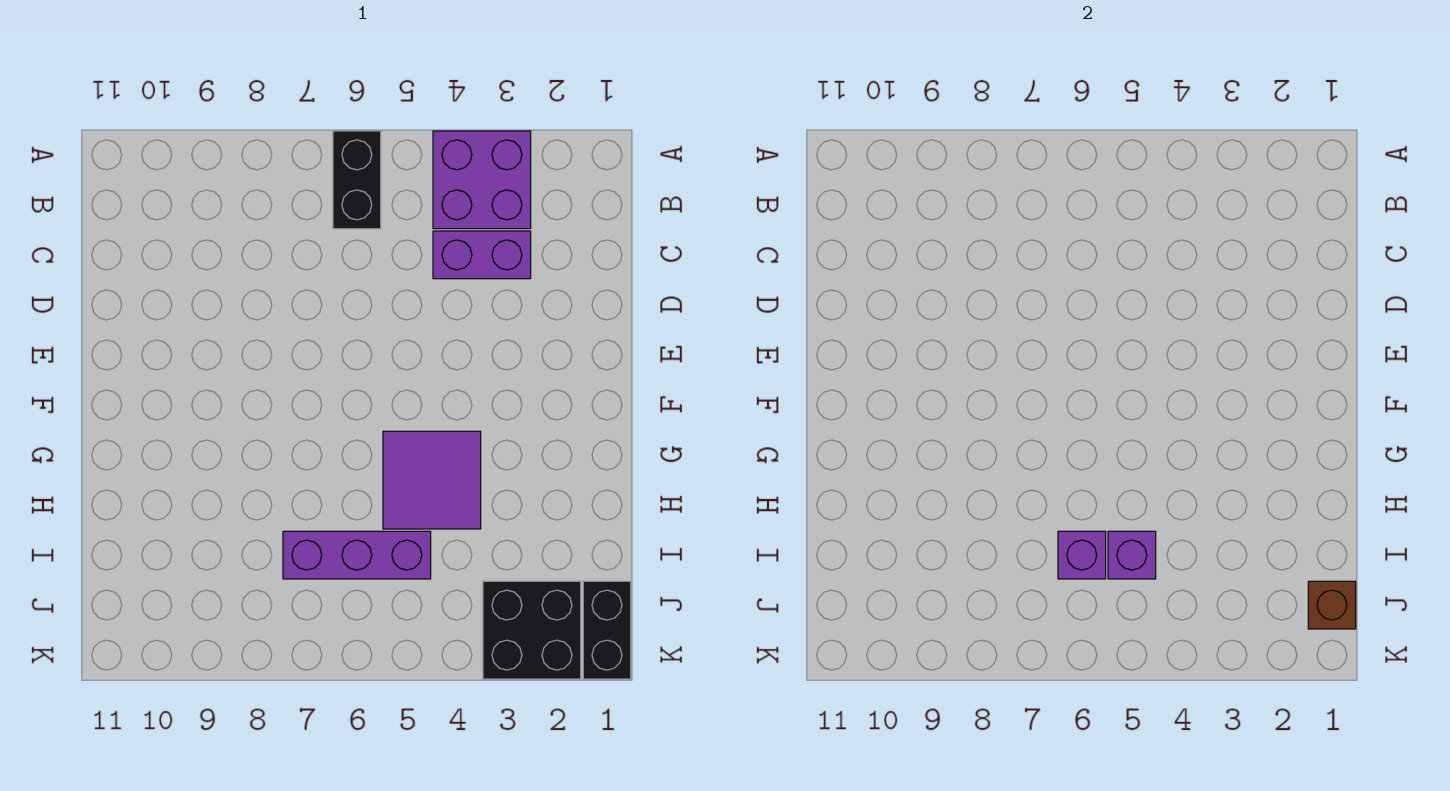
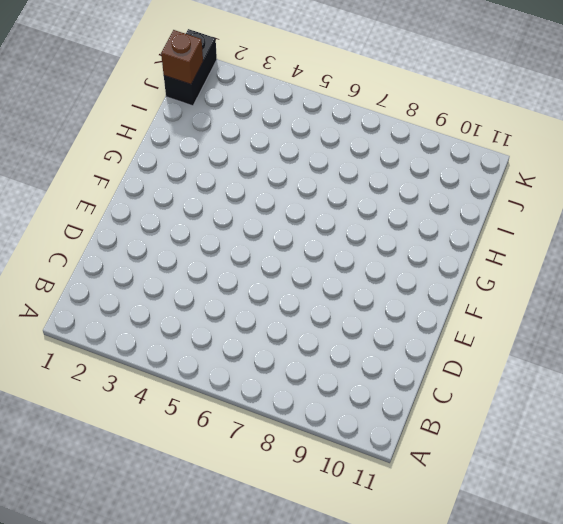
none -> purple 2x2 brick [433,131,531,229]
none -> black 1x2 brick [333,131,381,229]

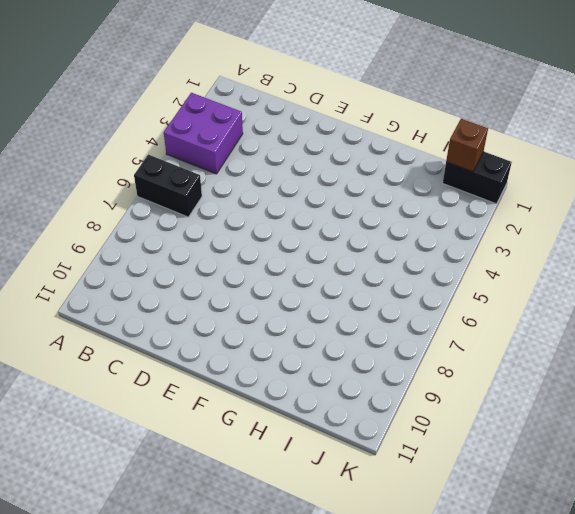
none -> purple 1x2 brick [433,231,531,279]
none -> purple 2x2 tile [383,431,481,529]

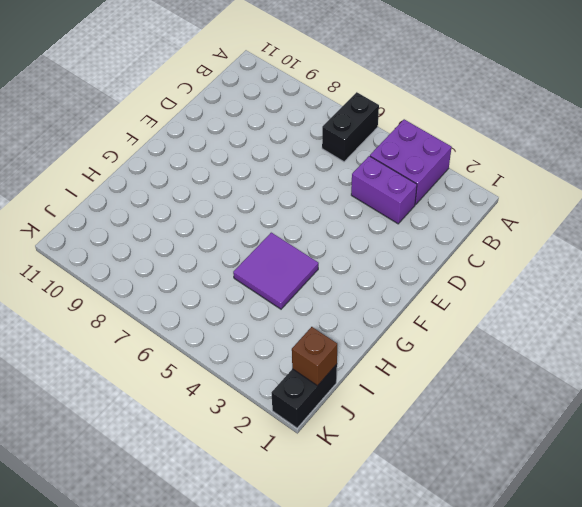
none -> purple 1x3 brick [283,531,431,579]
none -> black 2x2 brick [483,581,581,679]

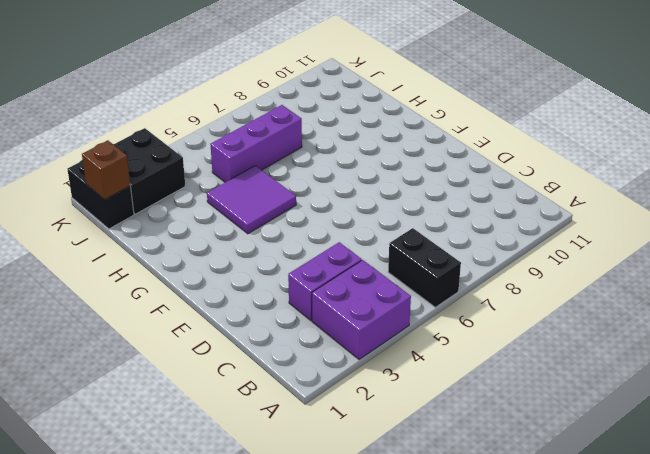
none -> purple 1x1 brick [1108,531,1156,579]
none -> purple 1x1 brick [1058,531,1106,579]

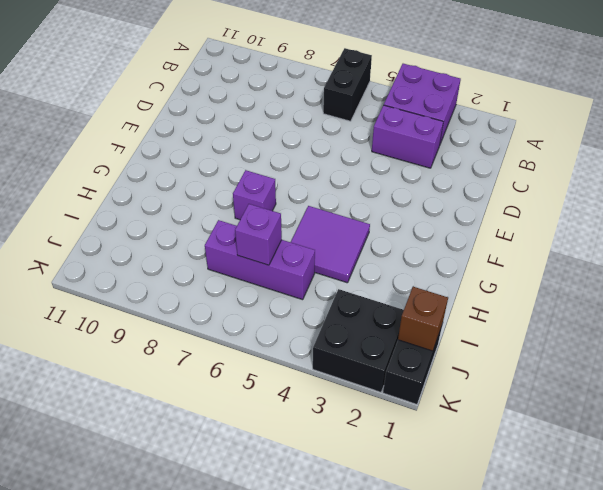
purple 1x1 brick [233,170,276,220] -> purple 1x1 brick moved to [1108,531,1156,579]

